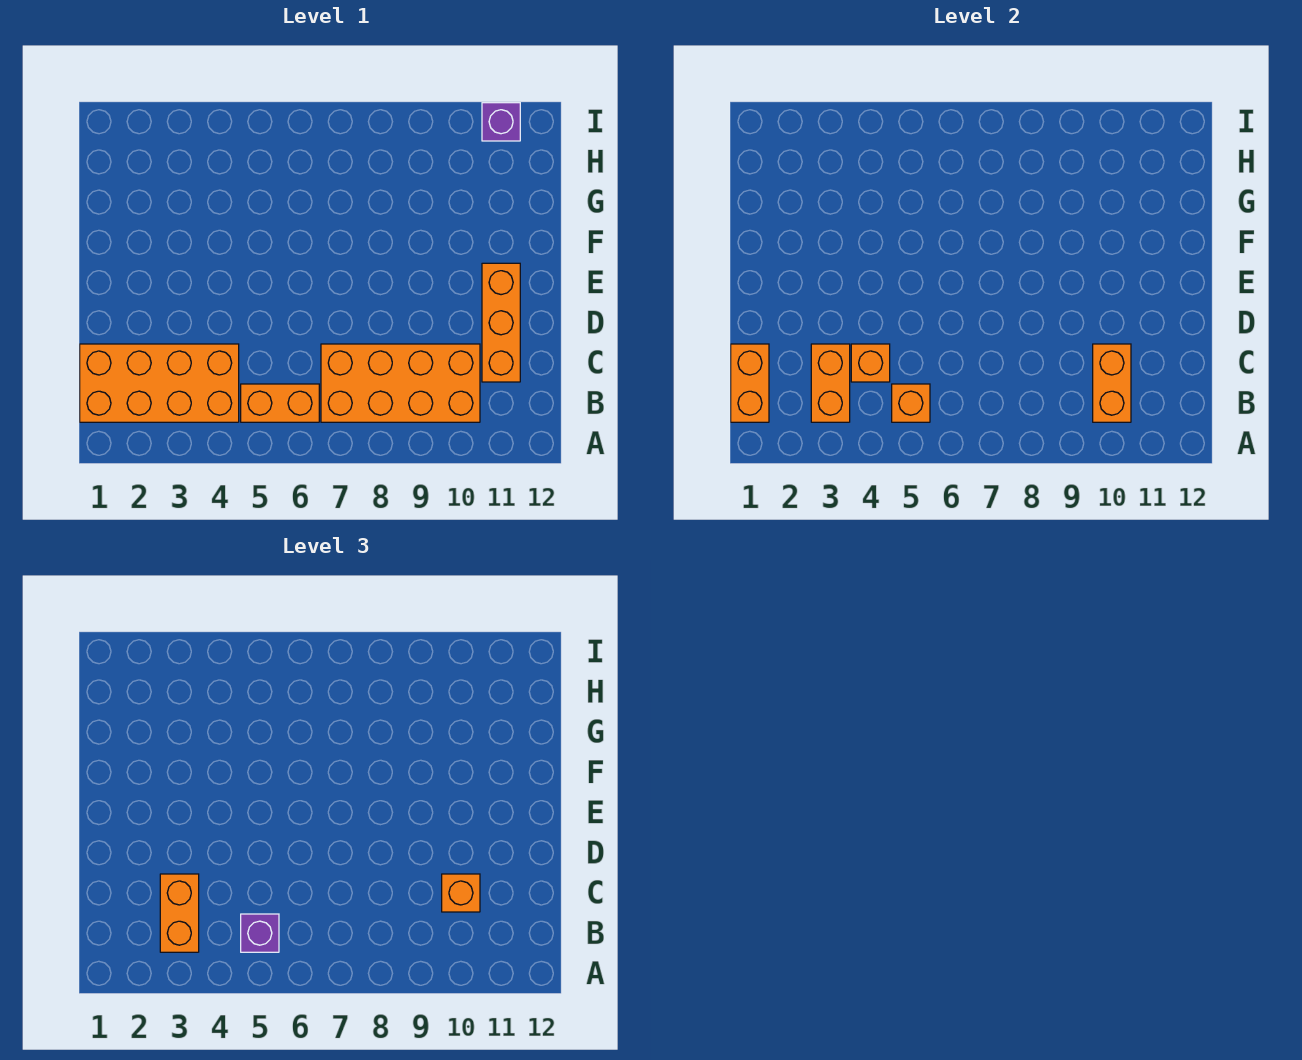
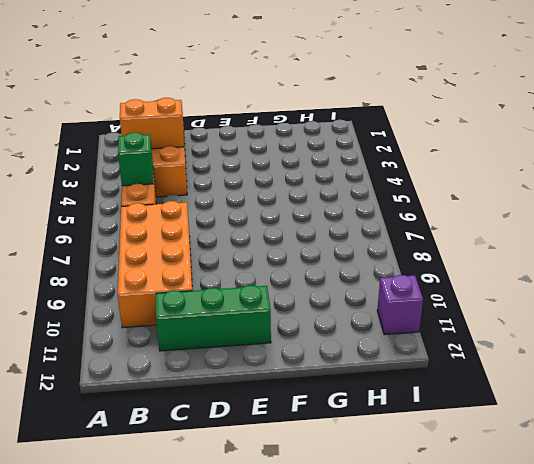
green 1x1 brick [118,132,153,186] -> orange 1x1 brick [892,384,930,422]
green 1x3 brick [156,285,271,351] -> orange 1x3 brick [482,263,520,382]
none -> orange 1x2 brick [731,344,769,422]
none -> orange 1x2 brick [1093,344,1131,422]
none -> orange 1x1 brick [851,344,890,382]

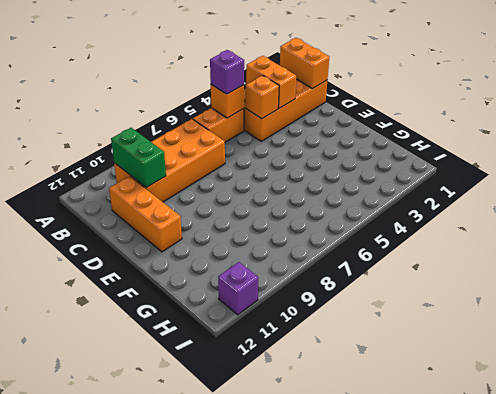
green 1x2 brick [111,128,166,187] -> orange 1x2 brick [1093,344,1131,422]
none -> orange 1x2 brick [160,874,199,952]
none -> orange 1x1 brick [442,874,480,912]

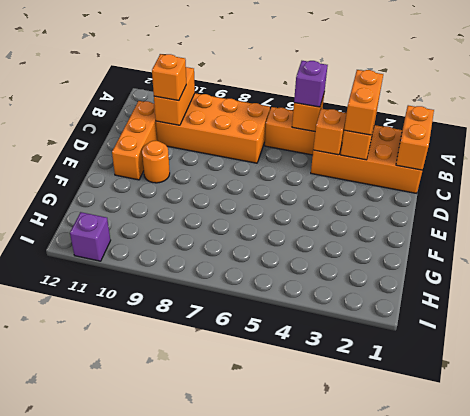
orange 1x1 round brick [142,141,170,183] -> none

